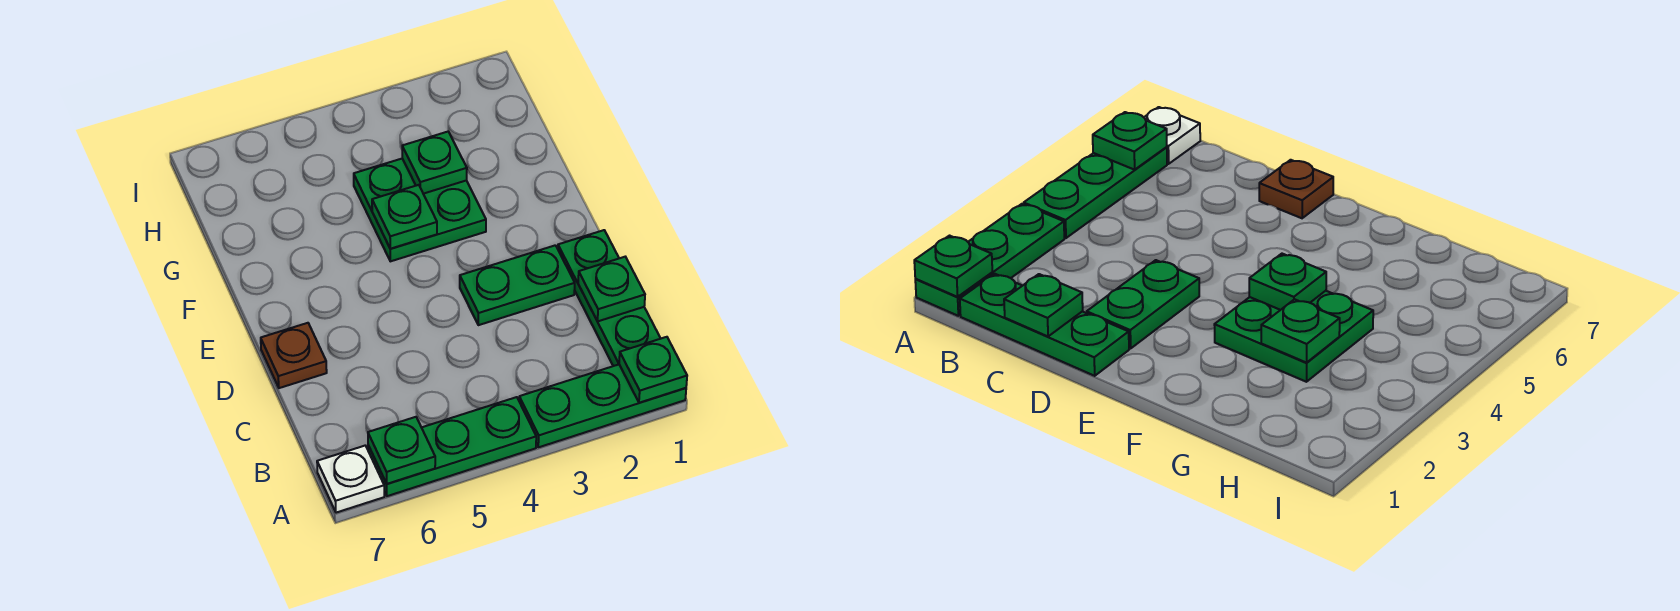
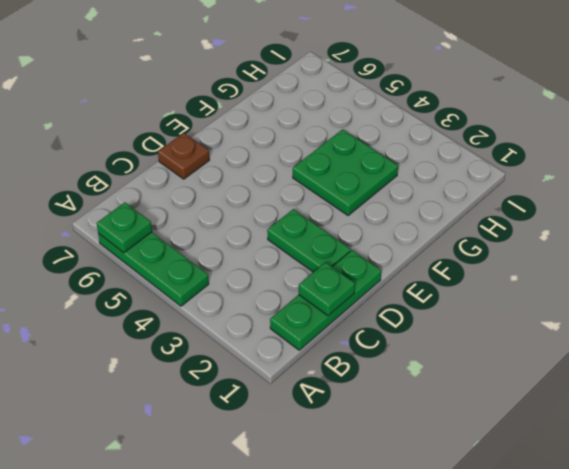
none -> green 1x3 plate [519,365,686,447]
none -> white 1x1 plate [317,446,384,513]
none -> green 1x1 plate [619,337,687,403]

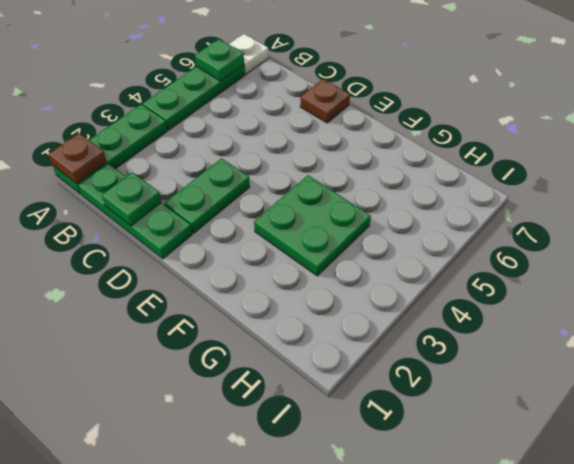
brown 1x1 plate [49,134,107,183] -> green 1x1 plate [619,337,687,403]
none -> green 1x1 plate [372,185,437,249]
none -> green 1x1 plate [402,131,467,194]

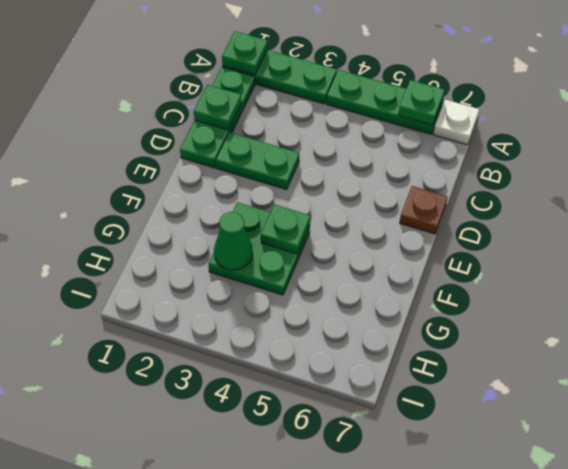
green 1x1 cone [214,212,253,270] -> green 1x1 plate [402,131,467,194]

